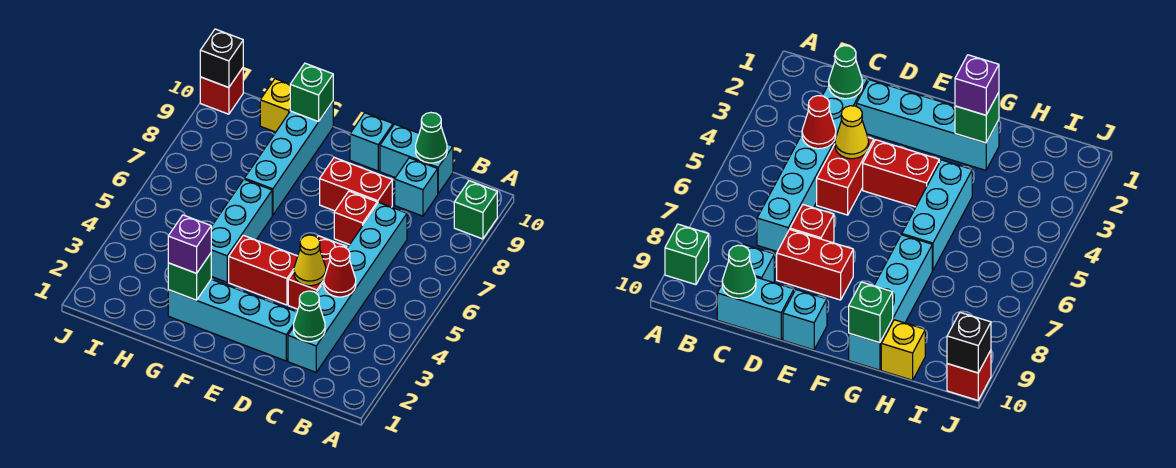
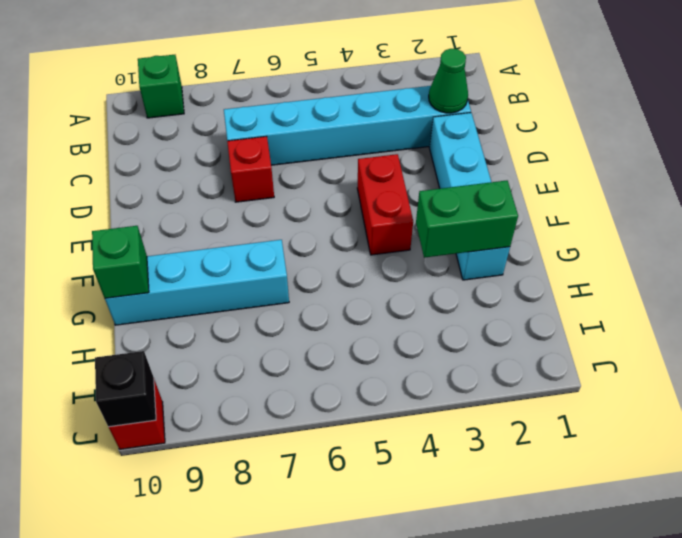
green 1x2 brick [416,181,518,258] -> green 1x1 brick [168,253,211,300]
none -> cyan 1x1 brick [395,158,438,216]
none -> cyan 1x2 brick [380,124,453,194]
none -> red 1x2 brick [288,236,347,309]

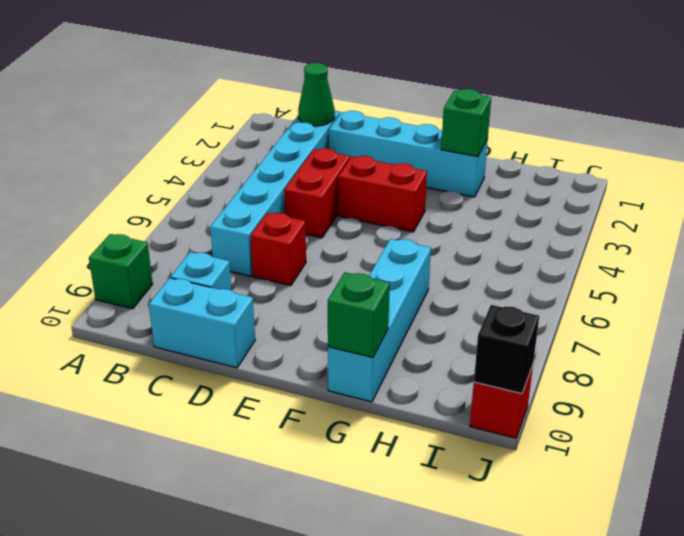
none -> red 1x2 brick [320,157,392,211]
none -> cyan 1x1 brick [350,113,393,171]
none -> cyan 1x3 brick [211,179,272,282]

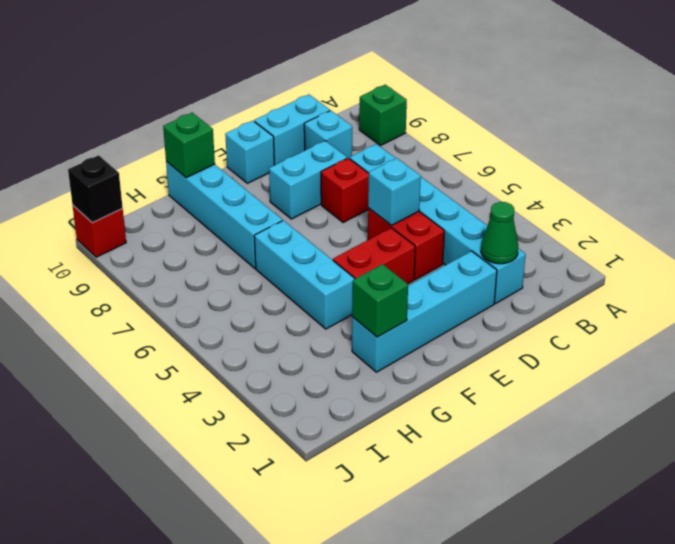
cyan 1x1 brick [368,158,421,226] -> none
cyan 1x2 brick [269,141,347,219] -> red 1x2 brick [320,157,392,211]
none -> yellow 1x1 brick [260,79,290,132]
none -> red 1x1 cone [324,246,356,297]
none -> green 1x1 cone [416,112,447,163]

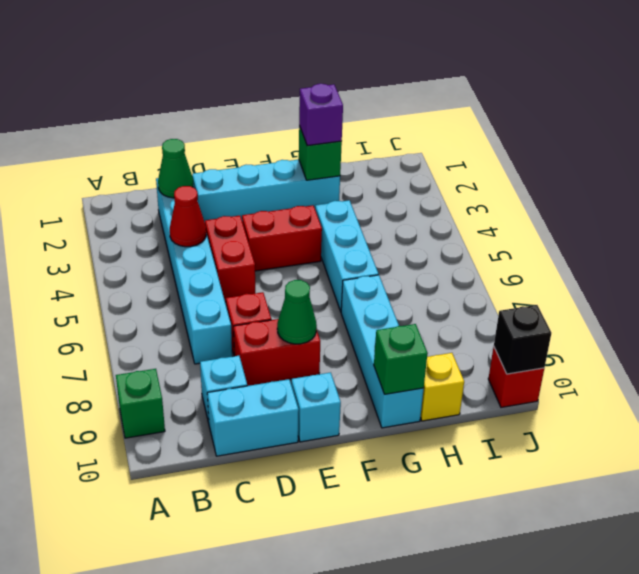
green 1x1 cone [277,280,317,344] -> green 1x1 cone moved to [416,112,447,163]
none -> yellow 1x1 cone [294,235,326,286]

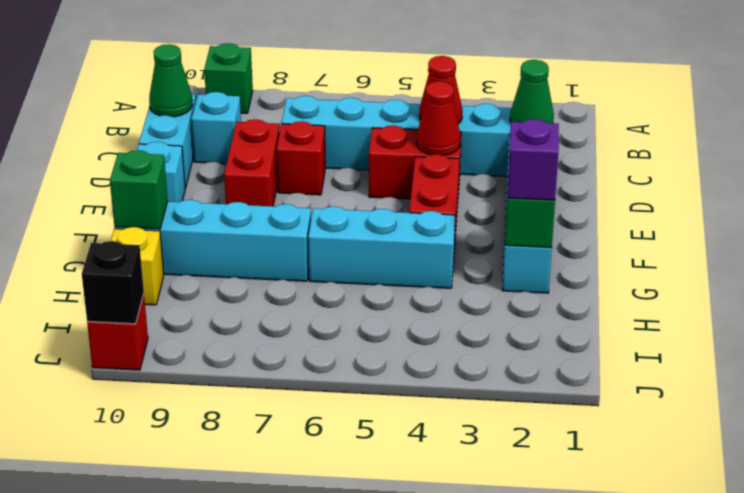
red 1x1 cone [417,81,461,155] -> yellow 1x1 cone [294,235,326,286]

